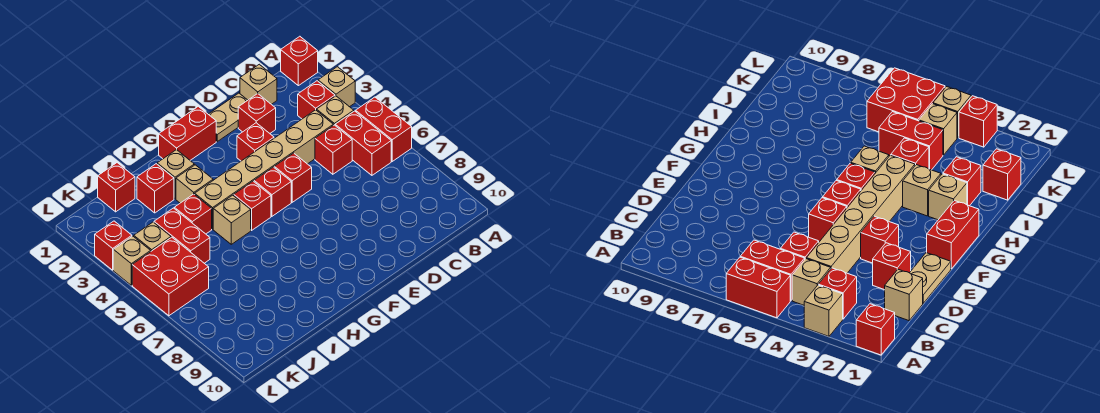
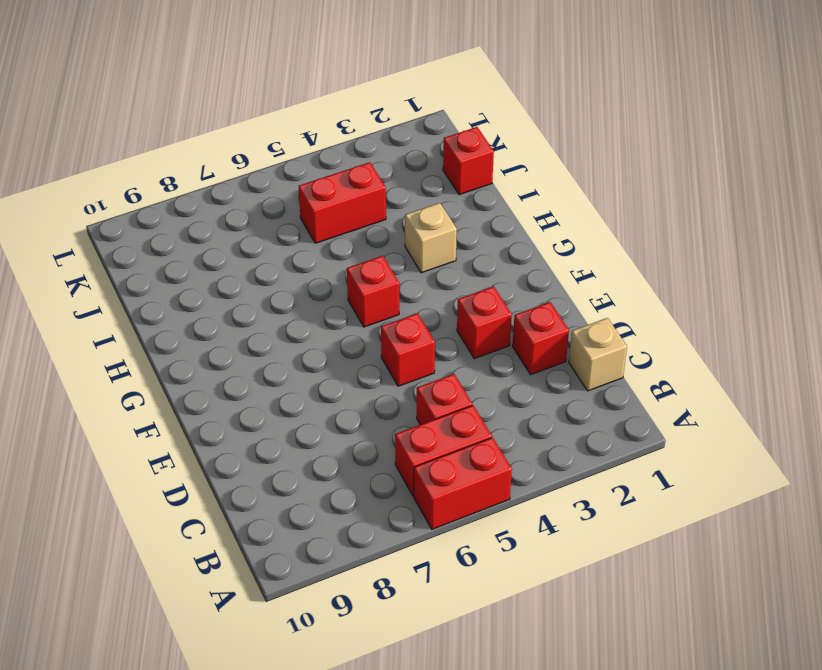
none -> red 1x1 brick [281,36,318,86]
none -> tan 1x1 brick [318,67,355,107]
none -> red 1x1 brick [298,81,335,119]

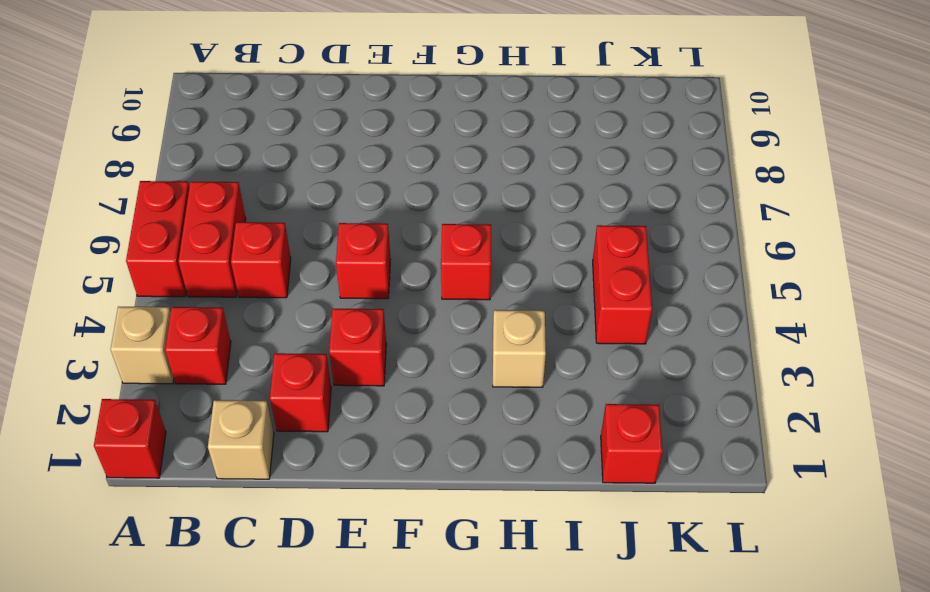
none -> tan 1x1 brick [317,96,354,125]
none -> tan 1x6 brick [195,110,333,229]
none -> tan 1x2 plate [208,93,248,142]

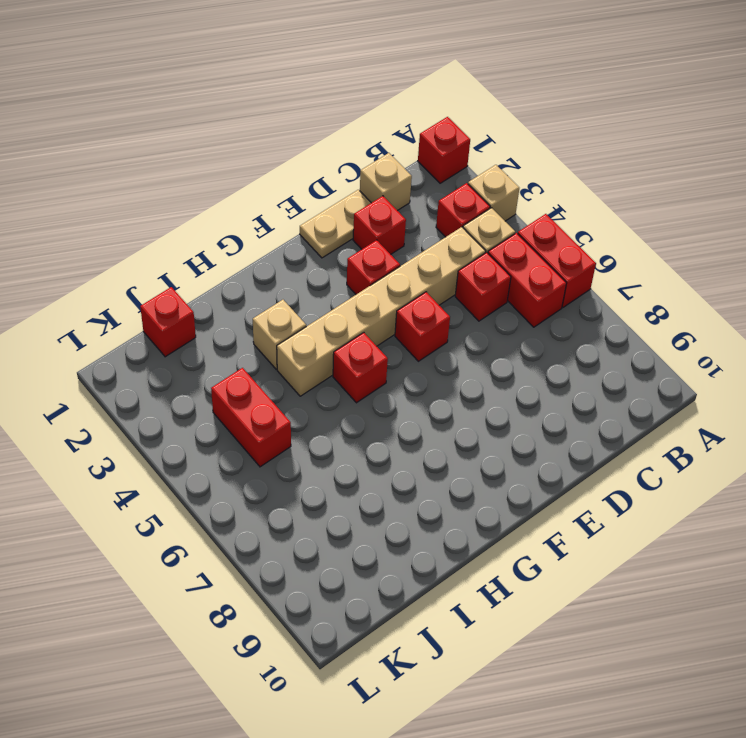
none -> red 1x2 brick [159,106,216,160]
none -> red 1x1 brick [254,167,291,216]
none -> tan 1x1 brick [157,150,194,199]

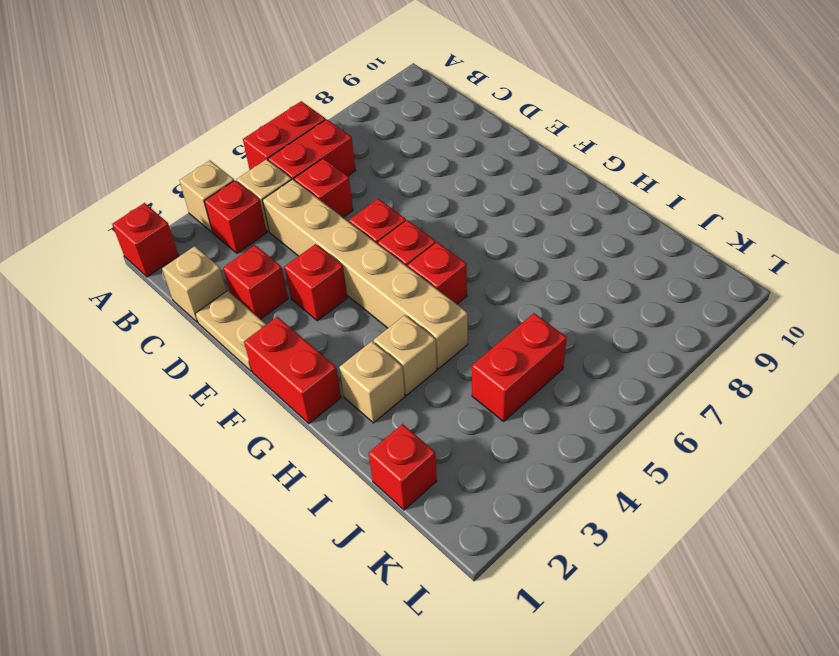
none -> tan 1x1 brick [213,195,251,244]
none -> red 1x1 brick [137,164,174,213]
none -> red 1x1 brick [174,194,212,234]

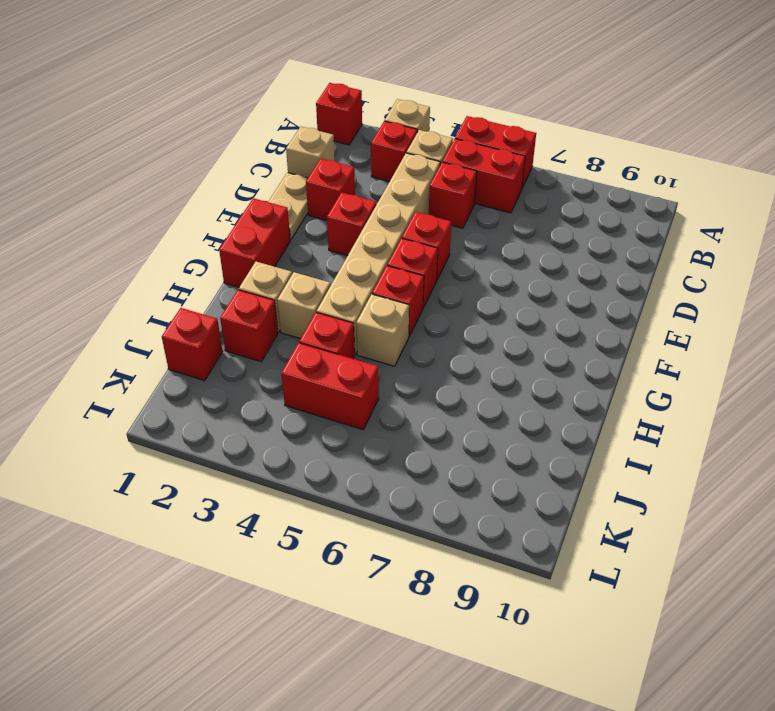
none -> tan 1x1 brick [134,222,171,251]
none -> red 2x2 brick [132,237,209,316]
none -> red 1x1 brick [95,221,132,270]

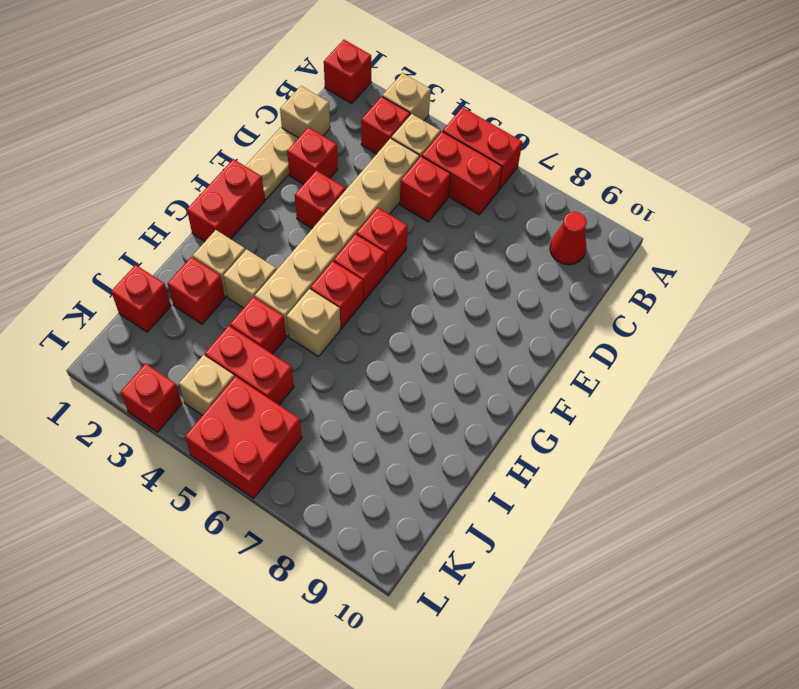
red 1x1 cone [550,212,587,265] -> none
none -> tan 1x1 brick [113,236,151,285]

